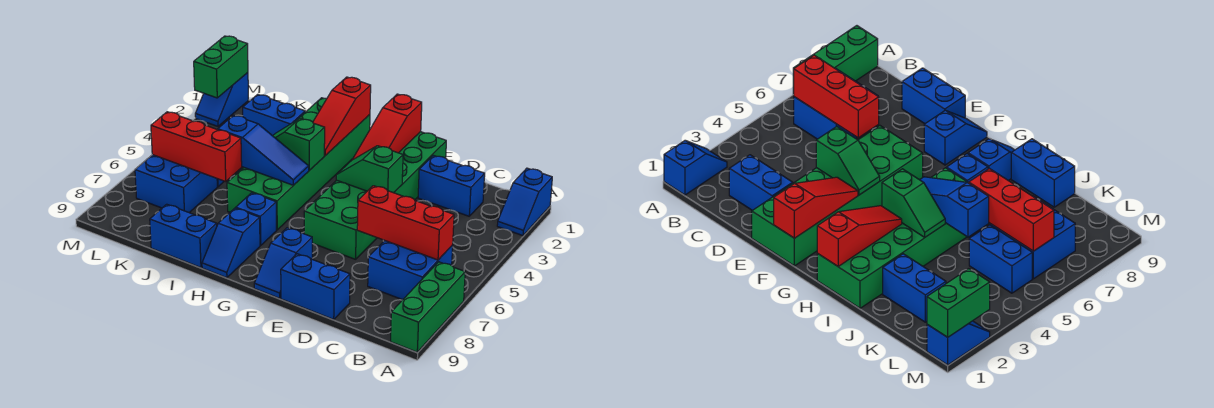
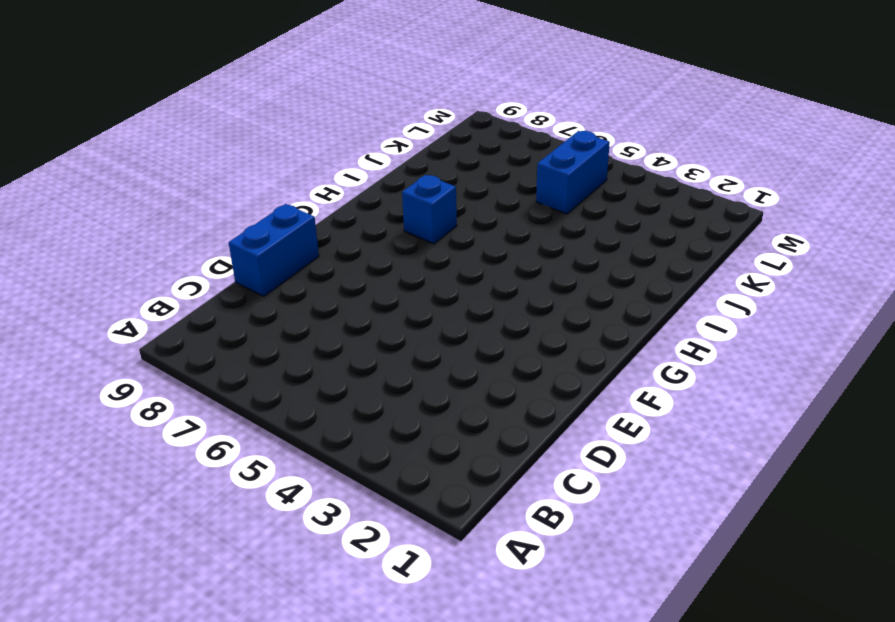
none -> blue 1x2 slope [497,168,552,236]
none -> green 1x3 brick [391,262,465,352]
none -> blue 2x2 brick [368,241,453,300]

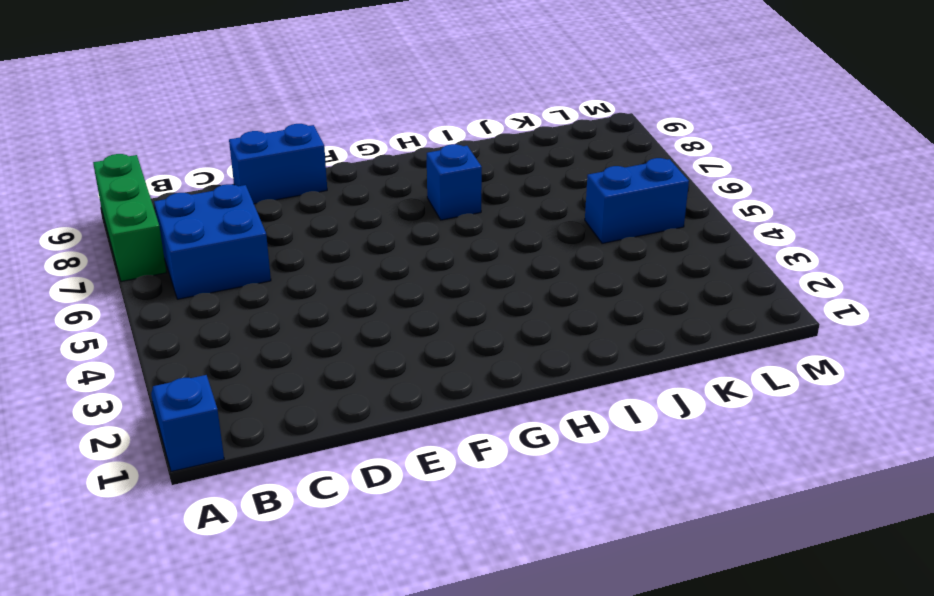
none -> blue 1x2 brick [418,155,485,216]
none -> green 2x6 brick [304,132,446,259]
none -> blue 1x2 slope [254,228,312,298]

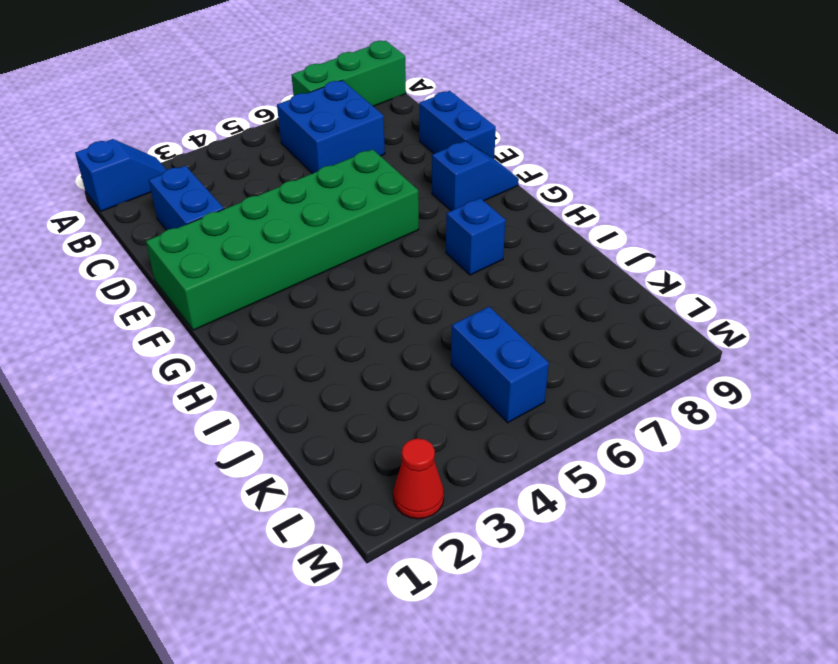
red 1x1 cone [393,438,444,519] -> blue 1x2 slope [195,73,248,126]
none -> green 2x6 brick [227,98,370,230]
none -> blue 1x2 slope [202,208,260,278]
none -> blue 1x2 brick [150,204,217,268]

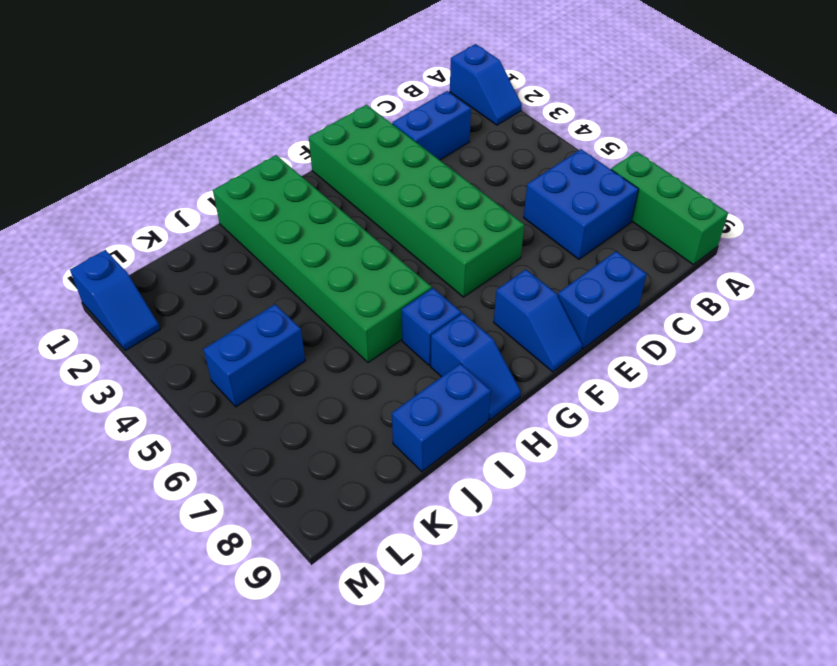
none -> blue 1x2 brick [243,94,305,136]
none -> blue 2x2 brick [135,155,217,212]
none -> red 1x3 brick [357,186,454,260]

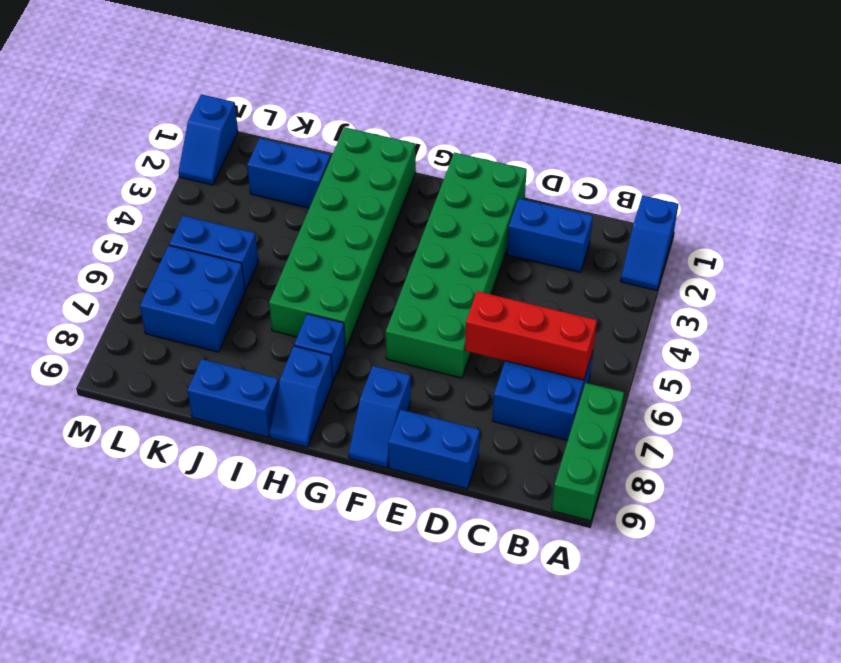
none -> green 1x2 slope [336,146,403,193]
none -> red 1x3 slope [352,94,422,160]
none -> red 1x3 slope [313,77,371,156]

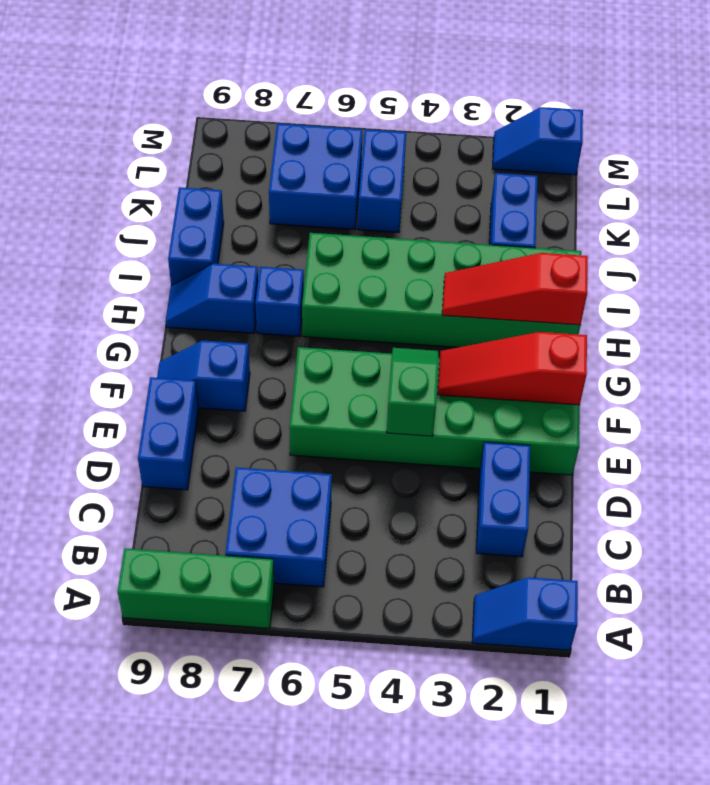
none -> red 1x3 brick [357,186,454,260]
none -> green 1x2 slope [273,119,325,170]
none -> blue 1x3 slope [218,115,309,185]

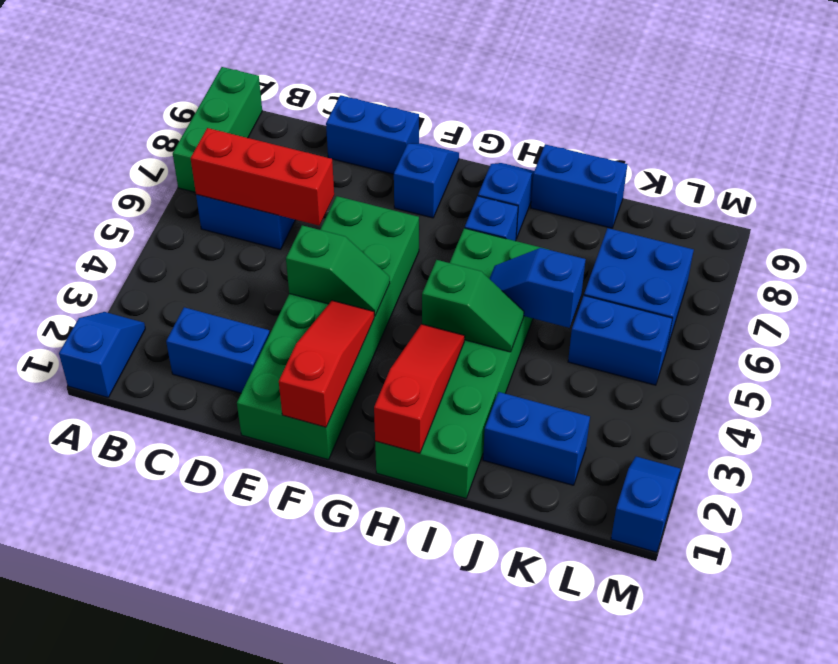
blue 1x2 slope [490,248,586,328] -> blue 1x3 slope [218,115,309,185]
none -> red 1x3 brick [151,112,242,182]
none -> green 1x2 brick [194,36,248,98]

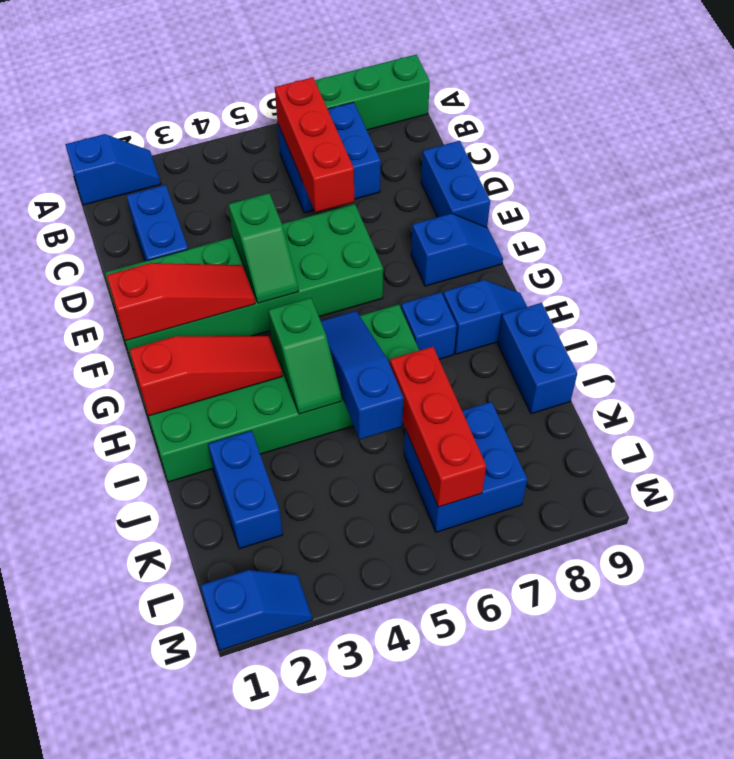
none -> blue 1x2 brick [969,225,1032,293]
none -> green 1x2 brick [194,36,248,98]

